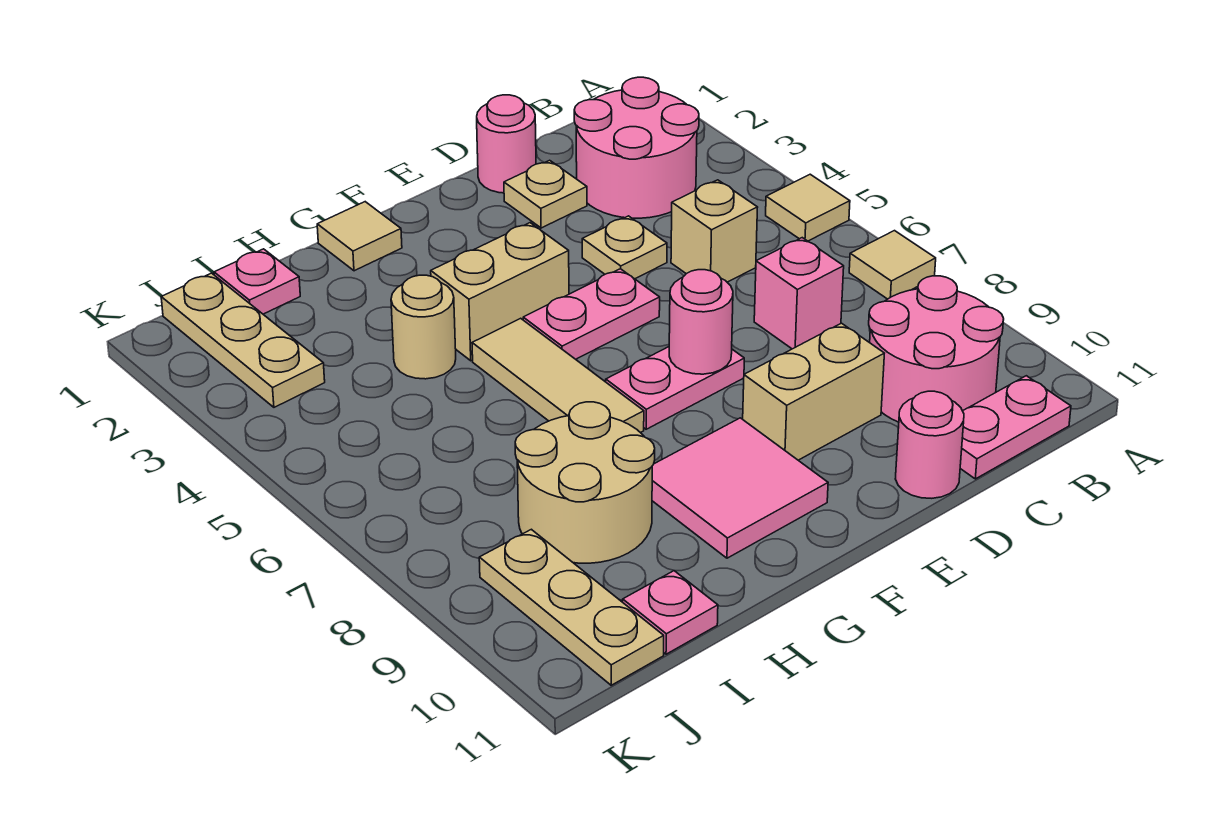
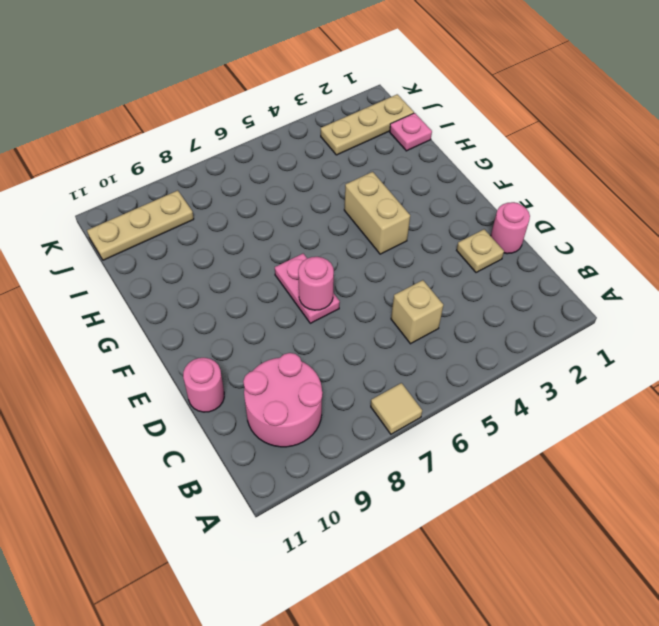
none -> tan 1x1 tile [766,174,850,241]
none -> pink 2x2 round brick [574,77,699,218]
none -> pink 1x2 plate [960,376,1071,479]

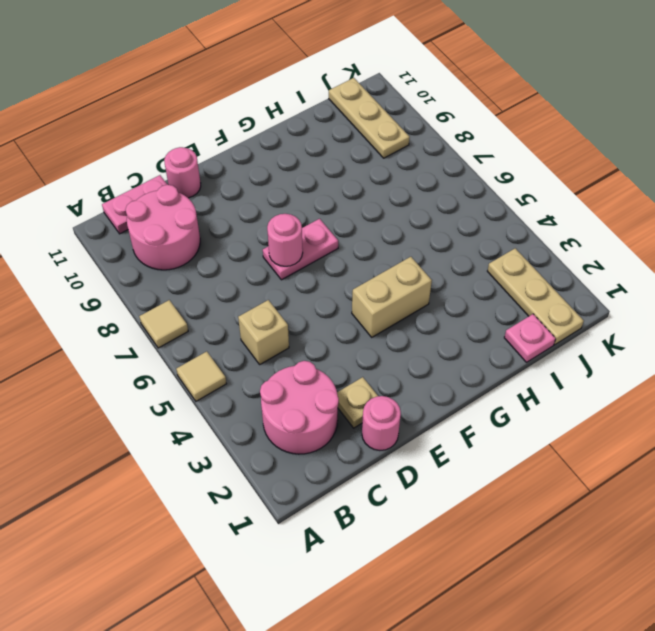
none -> pink 1x1 brick [754,238,844,349]
none -> tan 1x1 plate [582,216,667,279]
none -> tan 1x2 brick [743,323,884,460]

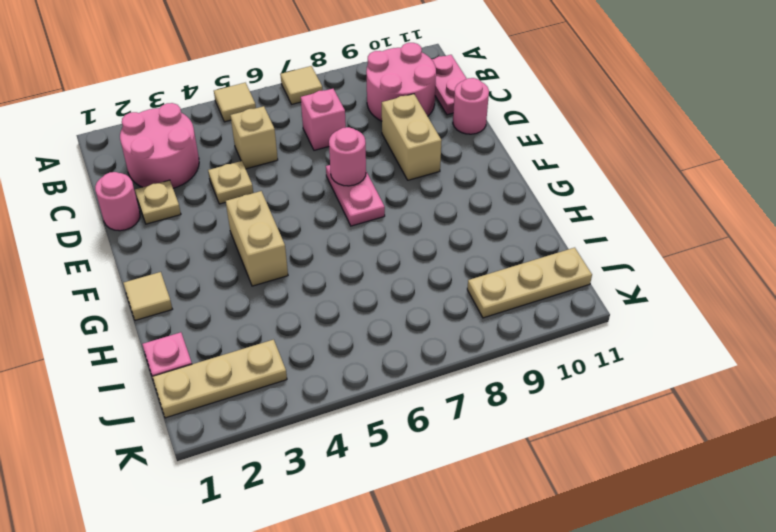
none -> pink 1x2 plate [523,269,660,359]
none -> pink 2x2 tile [652,418,828,558]
none -> tan 1x3 tile [472,318,644,433]

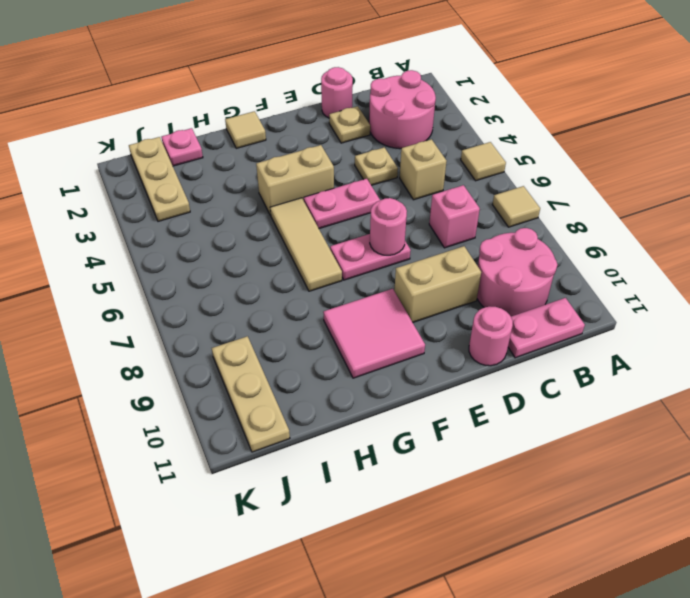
none -> tan 1x1 round brick [391,275,456,379]
none -> tan 2x2 round brick [515,402,655,563]
none -> pink 1x1 plate [623,571,718,654]

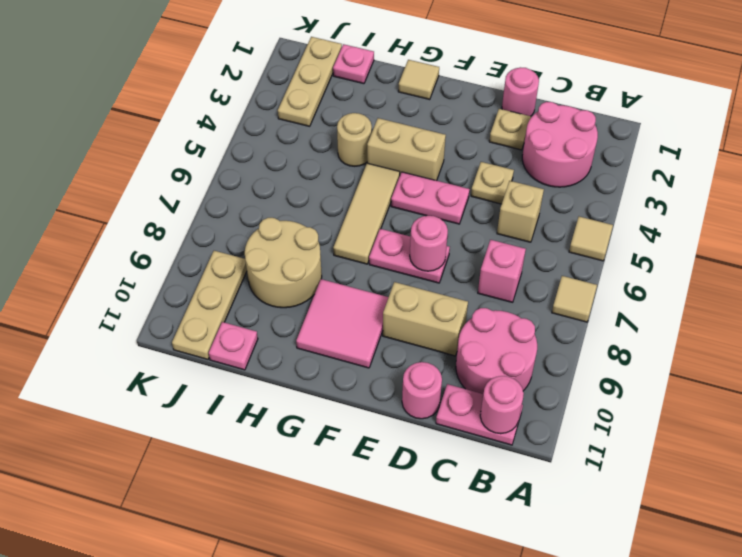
pink 1x1 round brick [480,376,524,434] -> none

